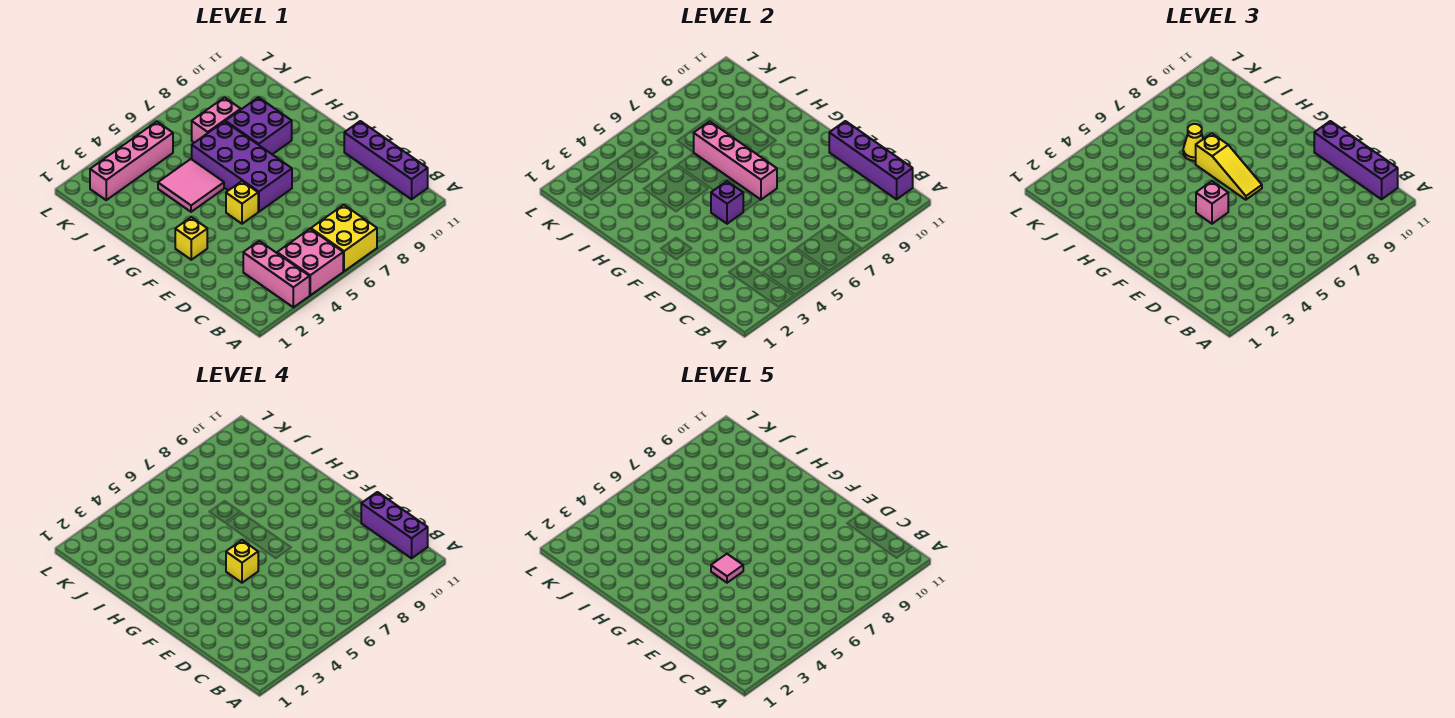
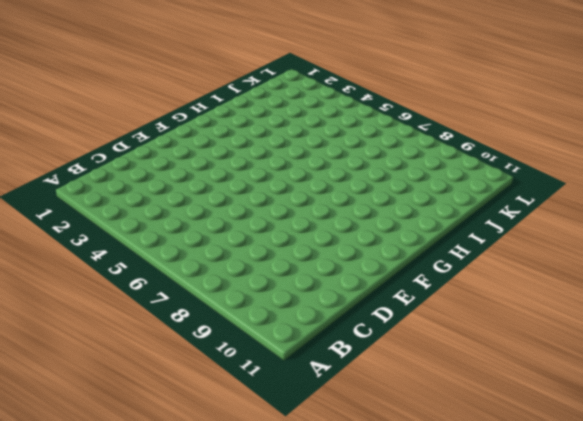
none -> pink 1x3 brick [243,241,310,307]
none -> pink 2x2 brick [277,229,343,295]
none -> yellow 2x2 brick [311,205,377,271]

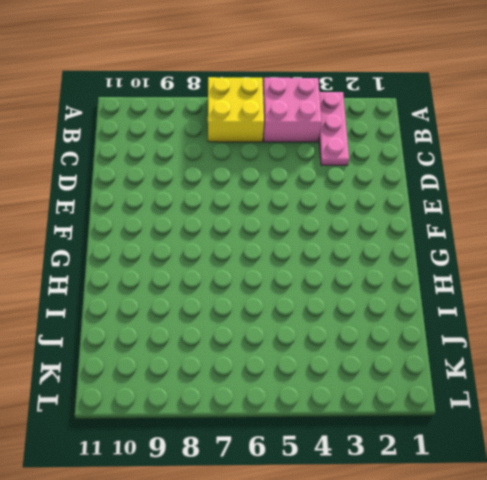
pink 1x3 plate [319,92,349,165] -> pink 1x3 brick [243,241,310,307]
none -> purple 1x4 brick [344,121,428,199]
none -> yellow 1x1 brick [175,217,207,260]
none -> yellow 1x1 brick [226,181,258,224]

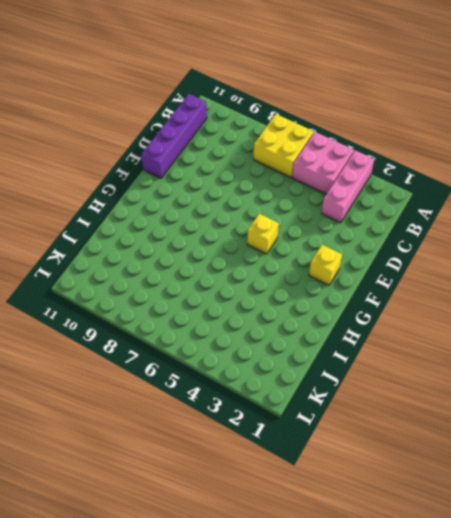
none -> purple 2x4 brick [192,121,292,212]
none -> pink 2x2 tile [158,159,224,212]
none -> purple 2x2 brick [225,97,292,154]

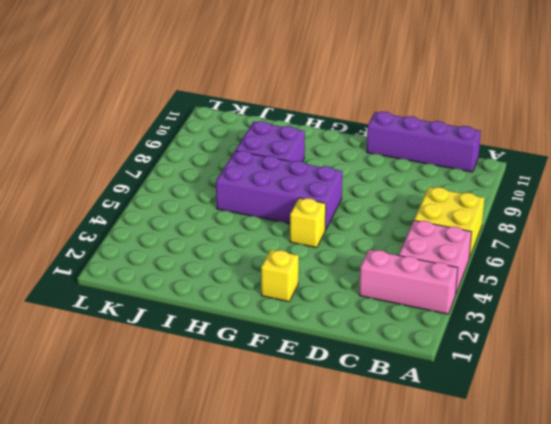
none -> pink 2x2 tile [158,159,224,212]
none -> pink 1x2 brick [192,98,241,143]
none -> pink 1x4 brick [90,122,173,200]

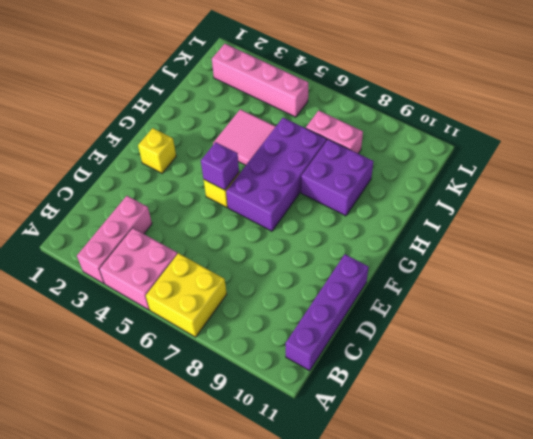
none -> purple 1x4 brick [829,121,913,199]
none -> pink 1x4 brick [694,121,777,200]
none -> purple 1x4 brick [1314,121,1398,199]

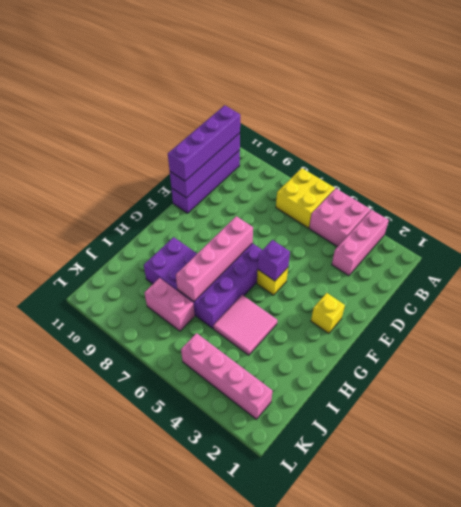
none -> pink 1x1 brick [1196,181,1228,224]
none -> yellow 1x3 slope [1196,133,1262,200]
none -> yellow 1x1 cone [1183,124,1203,161]

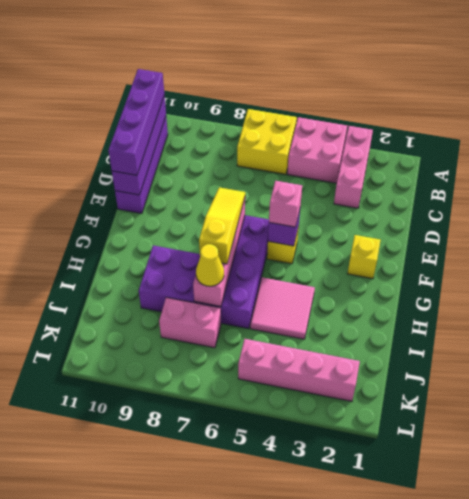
none -> purple 1x3 brick [361,492,428,558]
none -> yellow 1x1 brick [226,540,258,583]
none -> pink 1x1 tile [711,554,743,583]

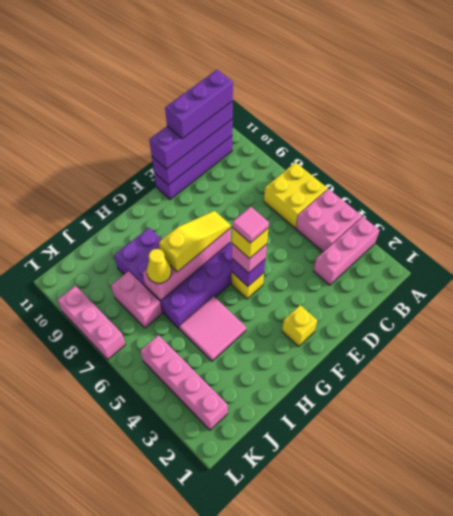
pink 1x3 brick [57,286,126,360] -> none

